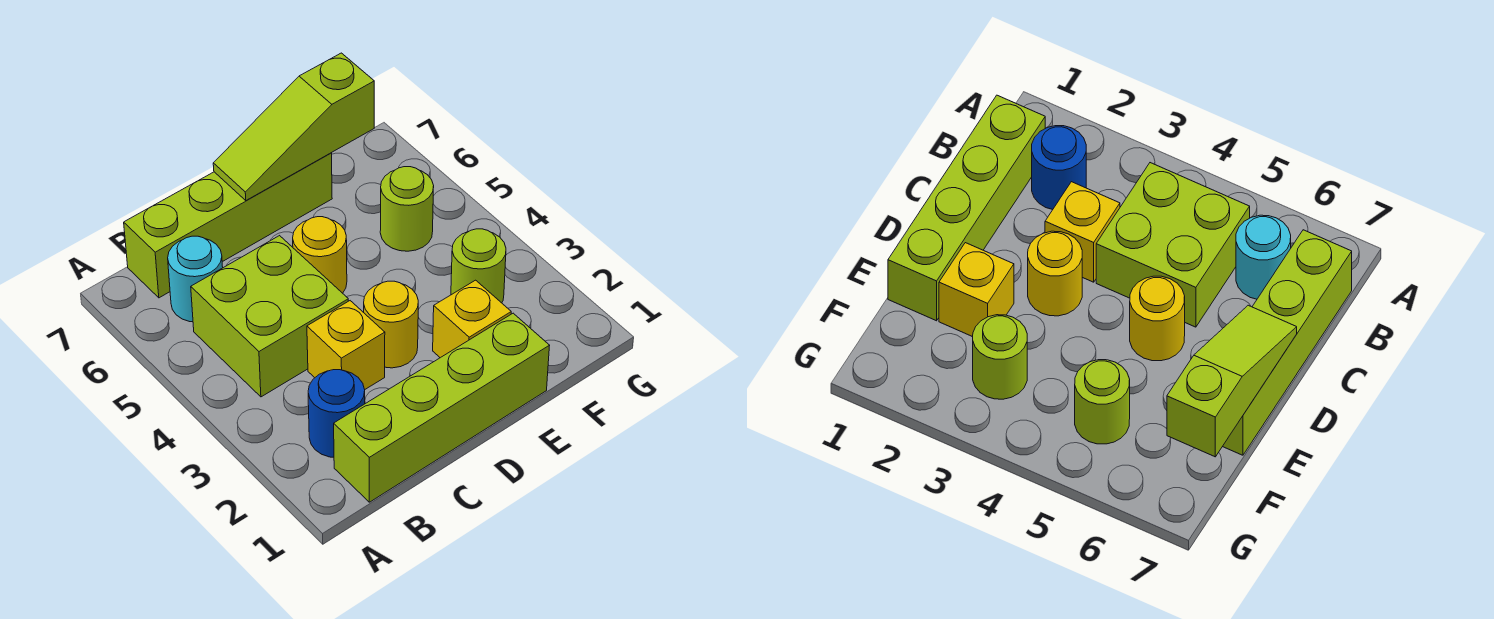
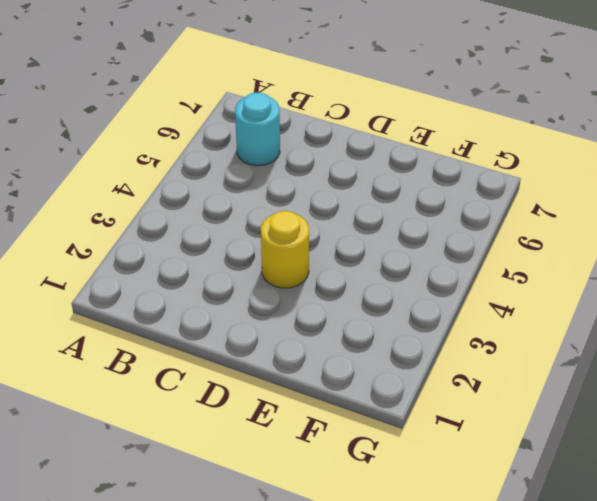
none -> lime 1x4 brick [334,313,550,502]
none -> blue 1x1 round brick [308,370,365,457]
none -> lime 2x2 brick [191,236,348,397]

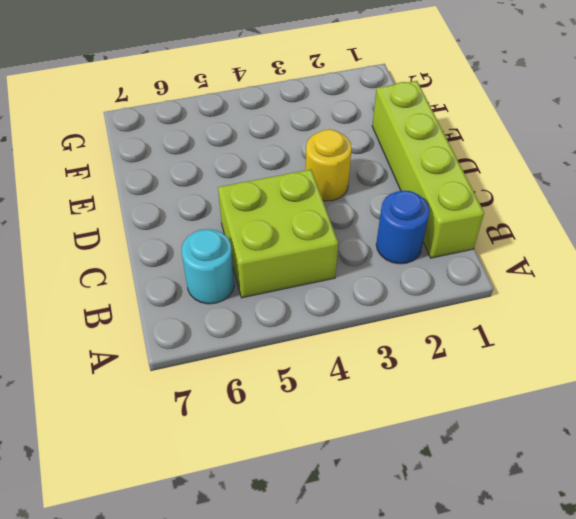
none -> lime 1x4 brick [124,153,332,298]
none -> yellow 1x1 brick [307,301,385,389]
none -> yellow 1x1 round brick [293,217,347,293]

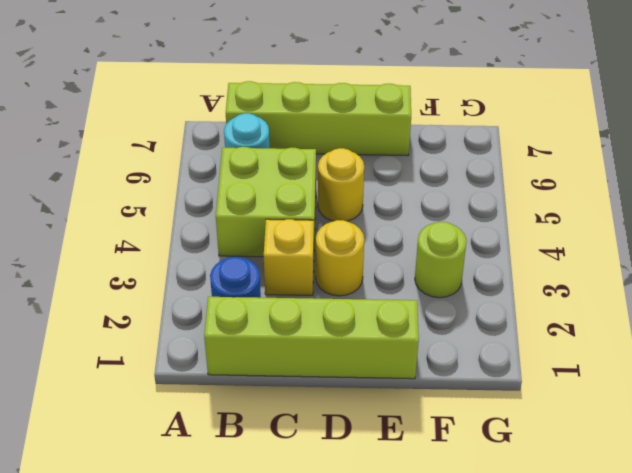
none -> yellow 1x1 brick [433,280,511,358]
none -> lime 1x1 round brick [380,167,434,251]
none -> lime 1x3 slope [213,53,374,200]

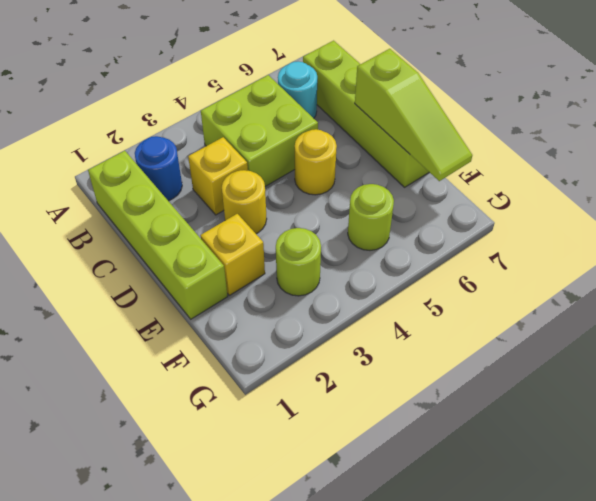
lime 1x3 slope [355,49,472,181] -> lime 1x3 slope turned to [213,53,374,200]

